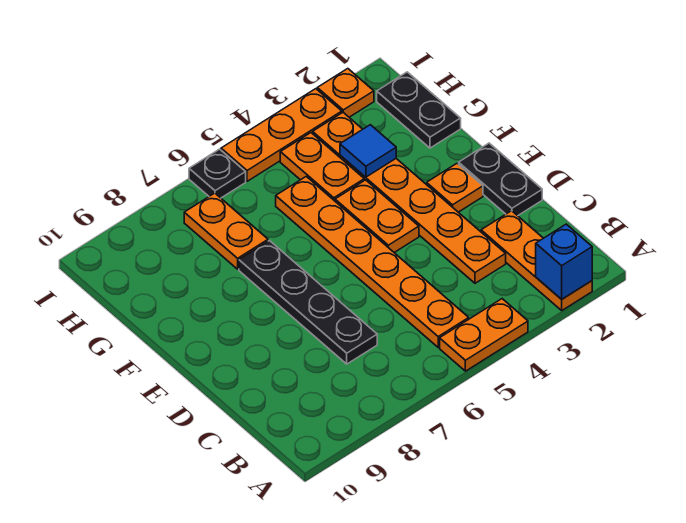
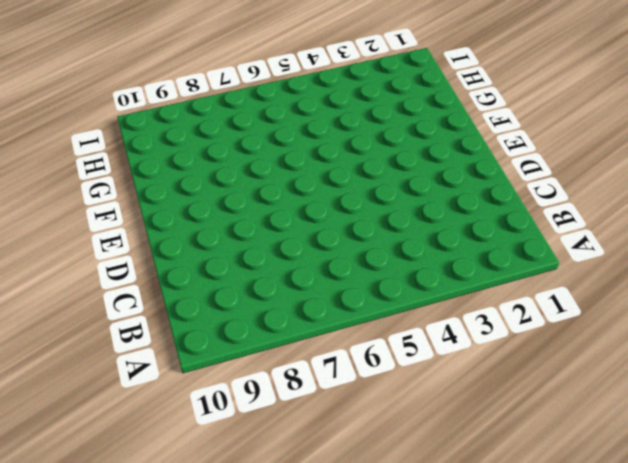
none -> orange 1x3 plate [481,211,592,310]
none -> orange 1x2 plate [440,299,528,371]
none -> orange 1x6 plate [276,177,469,347]

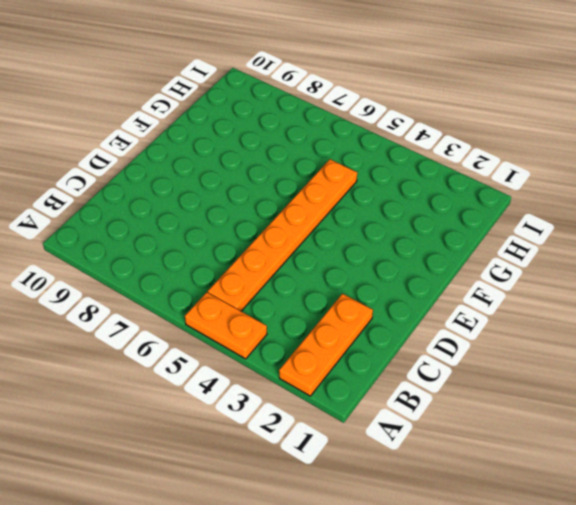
none -> orange 1x6 plate [313,113,506,283]
none -> black 1x4 plate [239,241,377,364]
none -> black 1x2 plate [459,143,542,216]

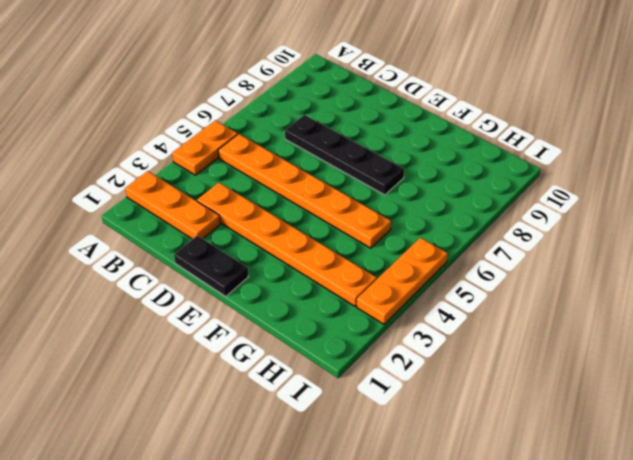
none -> orange 1x1 plate [427,164,483,212]
none -> orange 1x2 plate [335,180,419,252]
none -> black 1x2 plate [377,72,461,148]

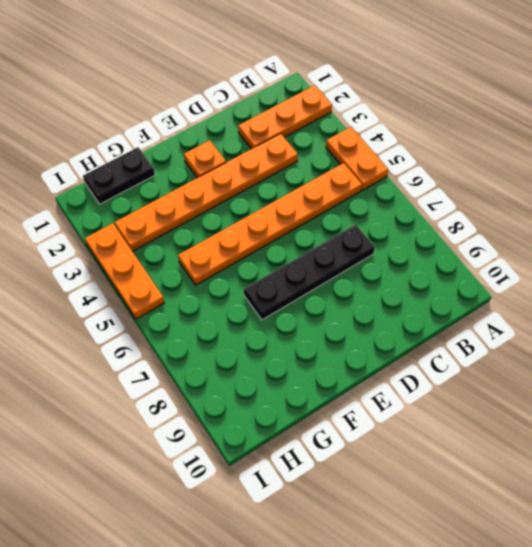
none -> black 1x2 plate [459,143,542,216]
none -> orange 1x2 plate [335,180,419,252]
none -> orange 1x2 plate [280,133,364,201]

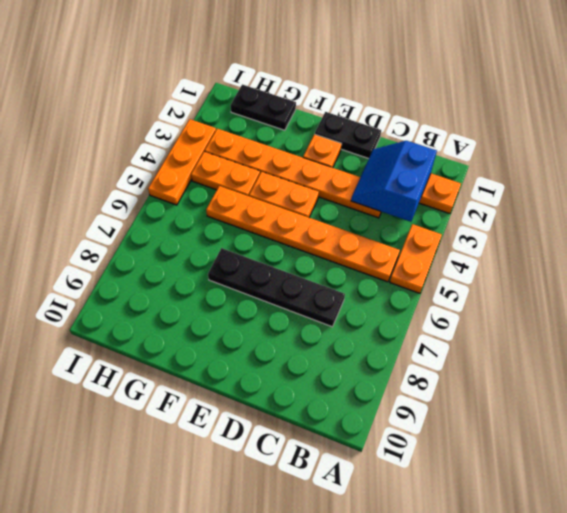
blue 2x2 slope [351,141,437,222] -> none
none -> orange 1x2 plate [184,193,268,269]
none -> orange 1x1 plate [317,69,374,117]
none -> black 1x1 plate [189,149,246,198]

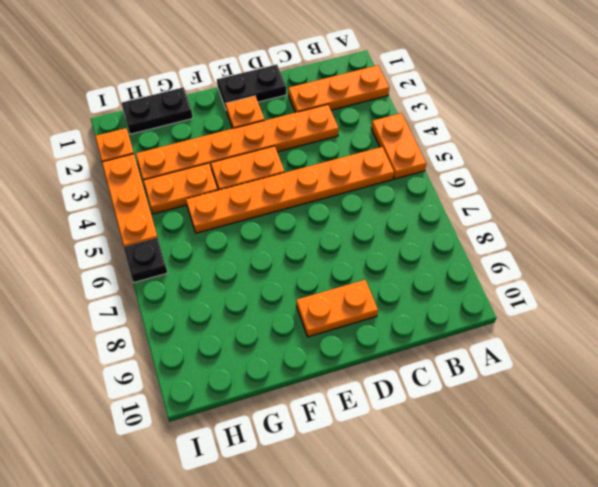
orange 1x2 plate [296,280,378,337] -> orange 1x2 plate moved to [184,193,268,269]
none -> black 1x4 plate [239,241,377,364]
none -> blue 1x1 brick [536,224,592,299]
none -> blue 1x1 tile [340,125,396,177]

